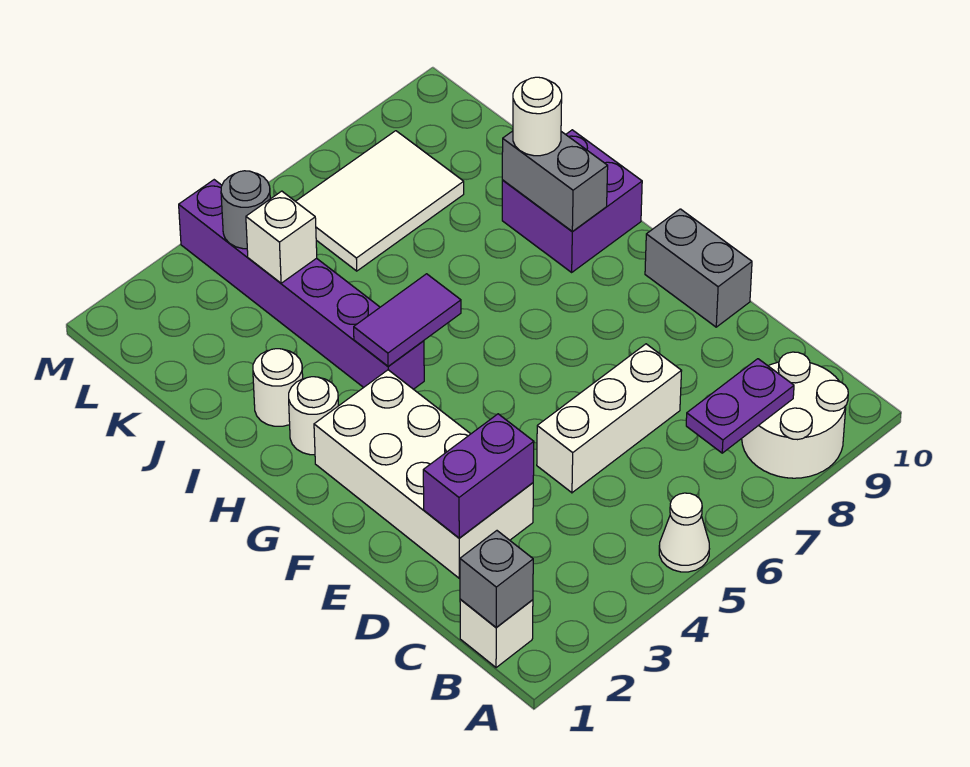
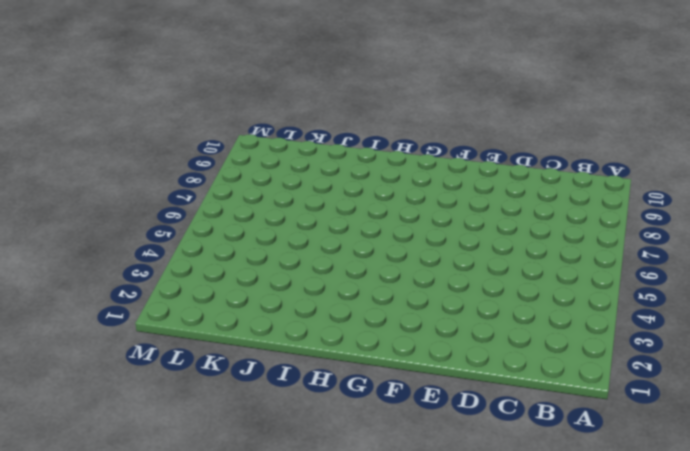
none -> white 1x1 cone [659,493,709,572]
none -> white 2x2 round brick [742,352,848,478]
none -> white 1x1 brick [460,599,533,668]

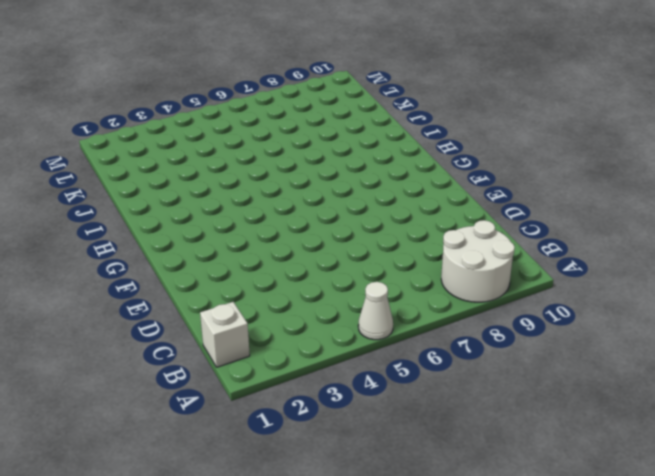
none -> white 2x4 brick [314,370,533,578]
none -> white 1x3 brick [537,344,681,493]
none -> grey 1x2 brick [645,209,752,327]

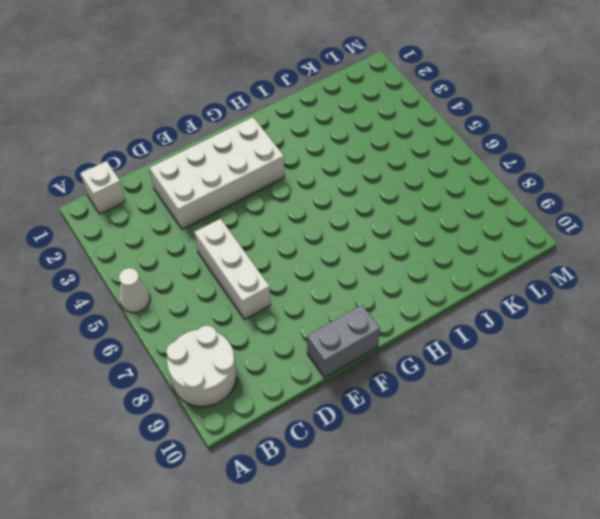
none -> white 1x1 round brick [289,377,338,455]
none -> purple 1x6 brick [179,180,424,389]
none -> purple 2x2 brick [502,130,642,272]

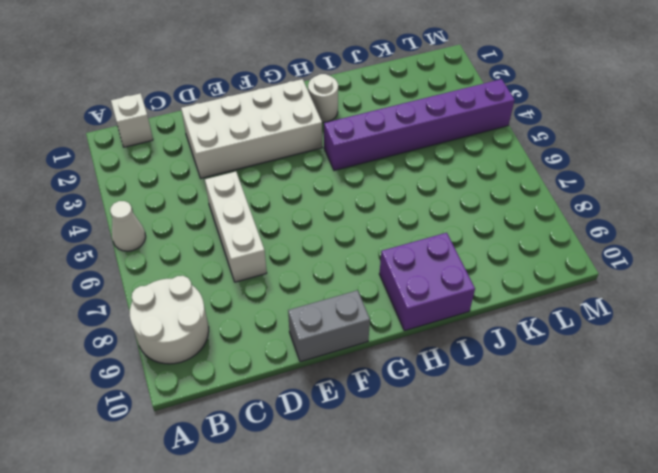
none -> white 1x1 round brick [253,349,303,426]
none -> white 2x3 tile [296,131,464,271]
none -> grey 1x1 brick [460,531,533,627]

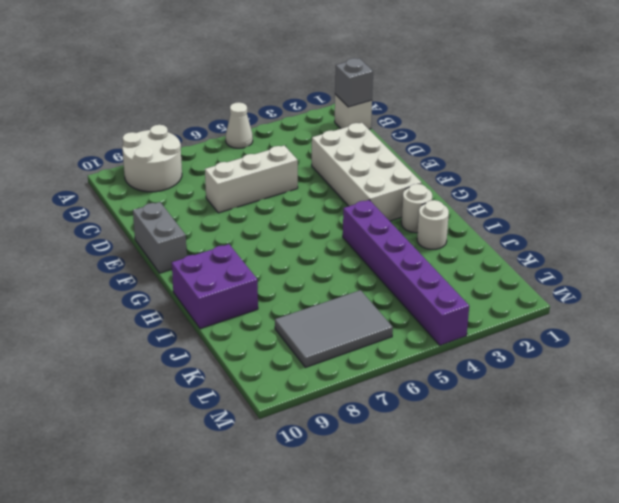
grey 2x3 tile [275,290,393,367] -> white 2x3 tile [296,131,464,271]
none -> purple 1x2 plate [686,359,794,453]
none -> purple 1x2 brick [423,414,534,538]
none -> purple 1x2 tile [354,274,461,366]

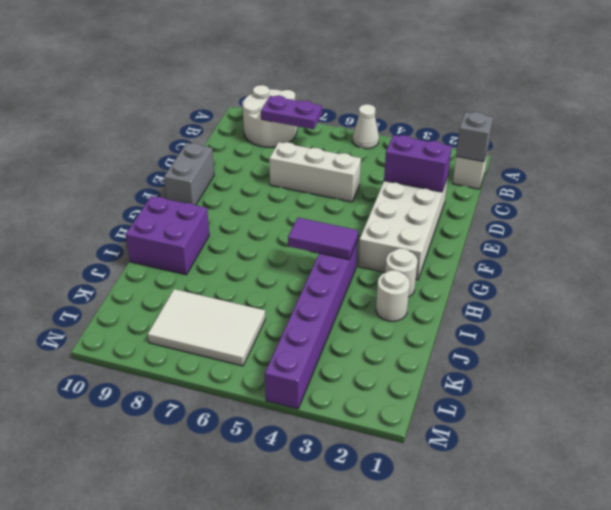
none -> grey 1x2 brick [502,131,608,232]
none -> white 1x1 brick [246,191,317,283]
none -> grey 1x1 round brick [221,171,270,249]

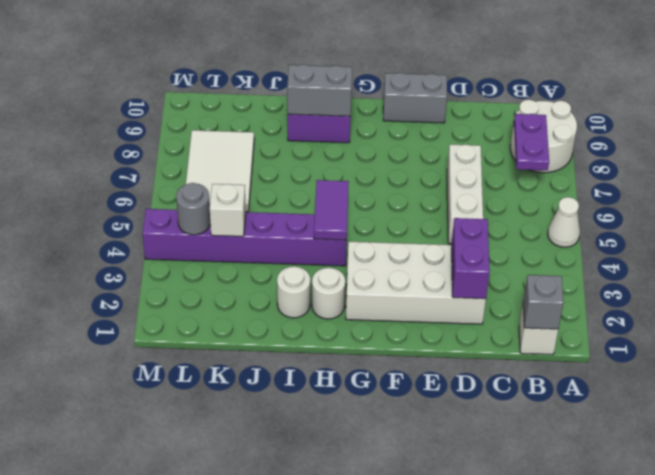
none -> white 1x1 round brick [513,77,562,156]

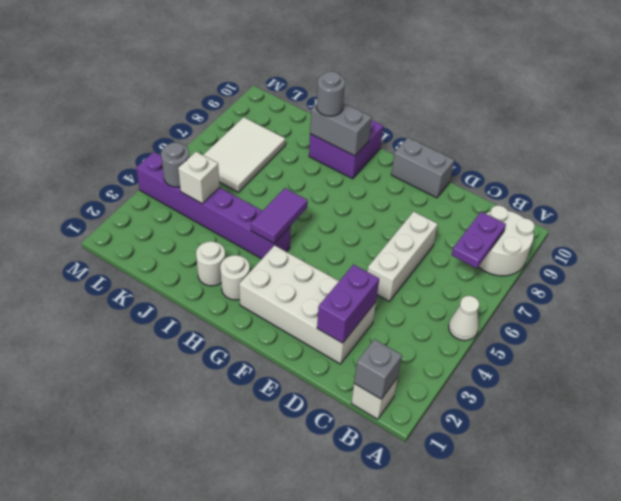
grey 1x1 round brick [316,71,345,116] -> white 1x1 round brick [513,77,562,156]

